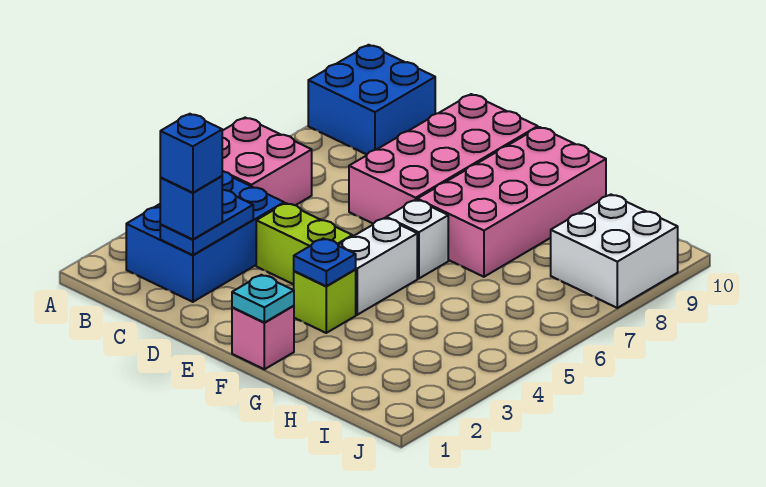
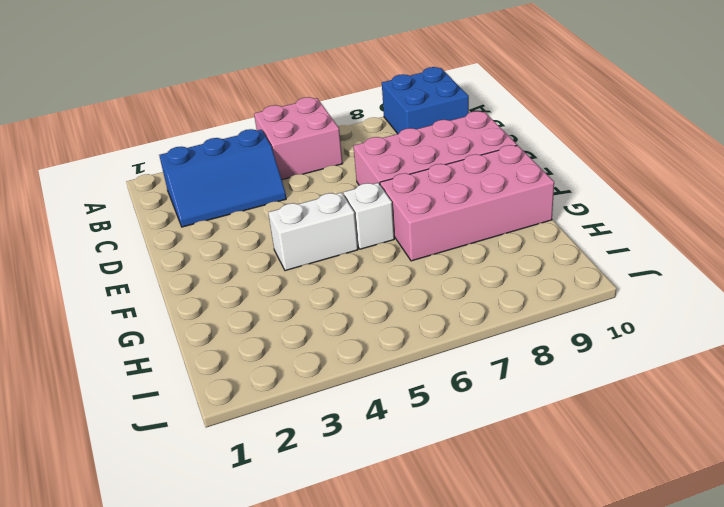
blue 2x3 slope [159,129,286,227] -> blue 2x3 brick [126,171,284,302]
none -> lime 1x2 brick [256,203,353,284]
none -> pink 1x1 brick [232,306,294,369]
none -> lime 1x1 brick [294,269,356,333]

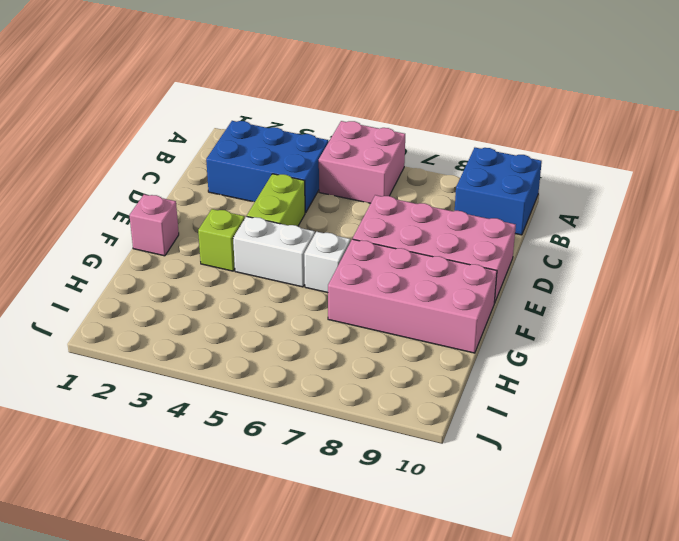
none -> white 2x2 brick [551,195,678,308]
none -> blue 1x2 plate [160,190,253,255]
none -> cyan 1x1 plate [232,275,294,323]

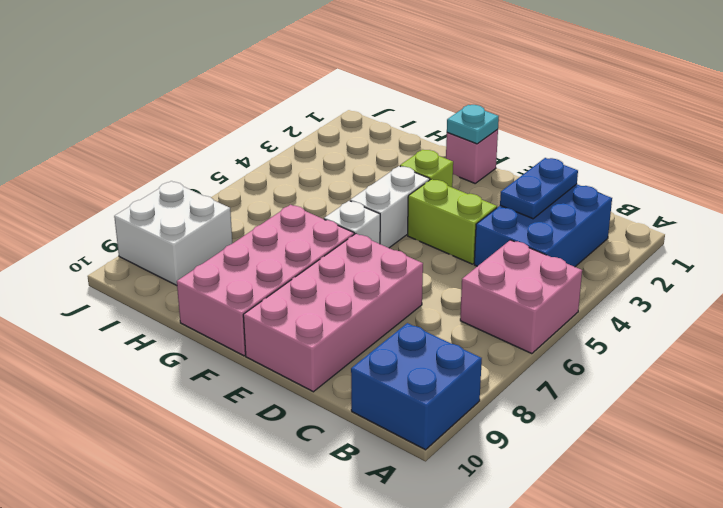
none -> blue 1x1 plate [294,239,356,286]
none -> blue 1x1 brick [160,176,222,239]
none -> blue 1x1 brick [160,114,222,193]

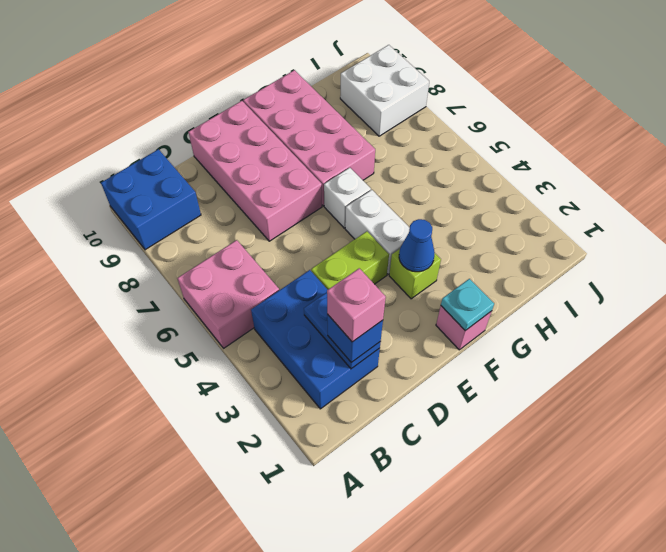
pink 1x1 brick [327,268,386,342] -> blue 1x1 brick [160,114,222,193]
blue 1x1 cone [399,219,435,272] -> blue 1x1 plate [294,239,356,286]

